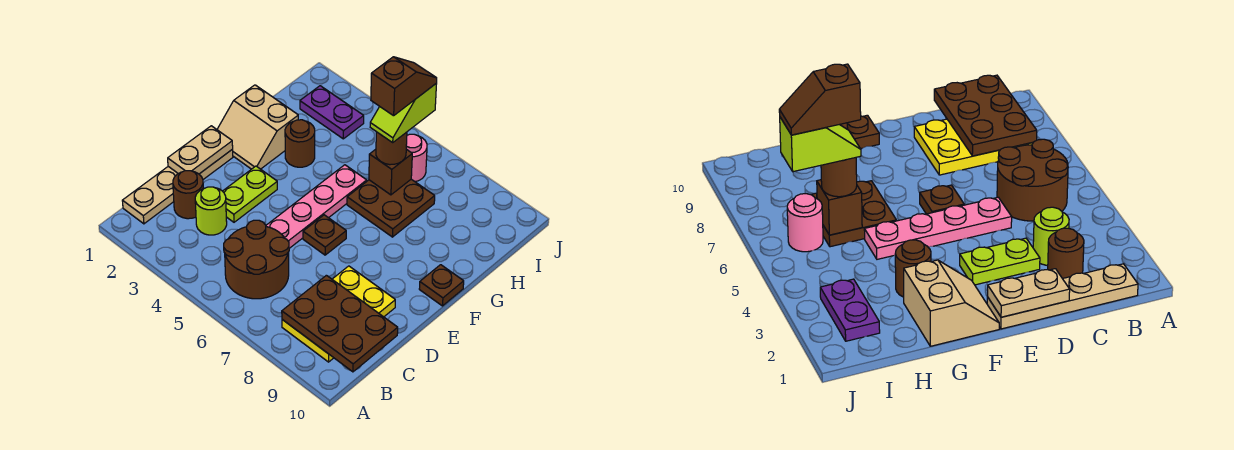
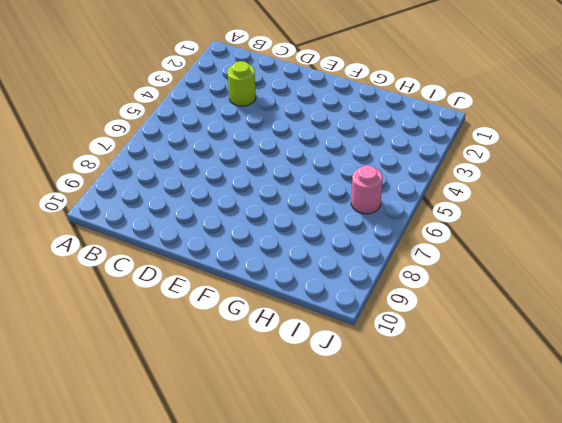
none -> tan 1x4 plate [122,149,233,224]
none -> brown 2x2 round brick [224,220,289,299]
none -> yellow 2x3 plate [282,266,395,362]

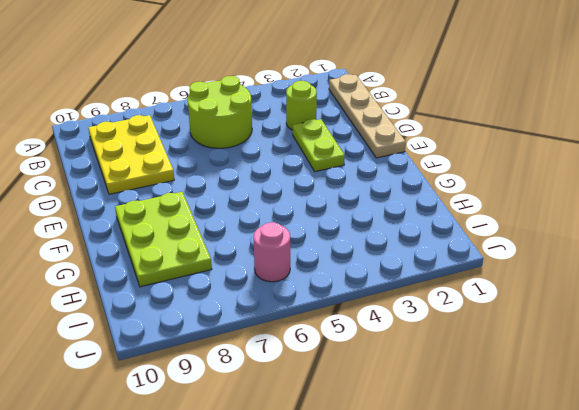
lime 2x2 round brick [188,76,252,148] -> brown 2x2 round brick [224,220,289,299]
lime 2x3 plate [115,192,212,287] -> none
none -> brown 1x1 round brick [173,171,203,219]
none -> pink 1x4 plate [266,165,367,248]
none -> brown 1x1 plate [303,215,346,255]

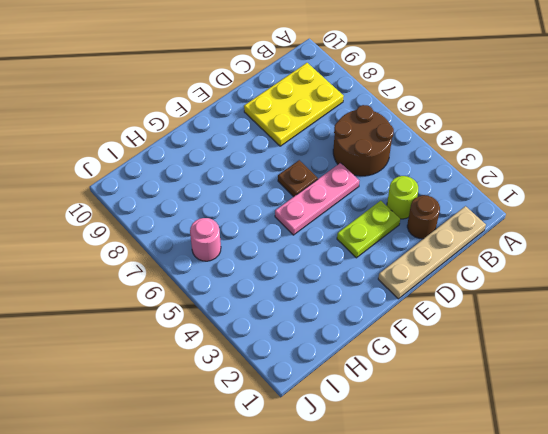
pink 1x3 plate [275,163,359,235] -> pink 1x4 plate [266,165,367,248]
none -> tan 2x2 slope [217,85,298,169]
none -> brown 1x1 plate [419,265,464,306]
none -> brown 1x1 round brick [285,120,315,167]

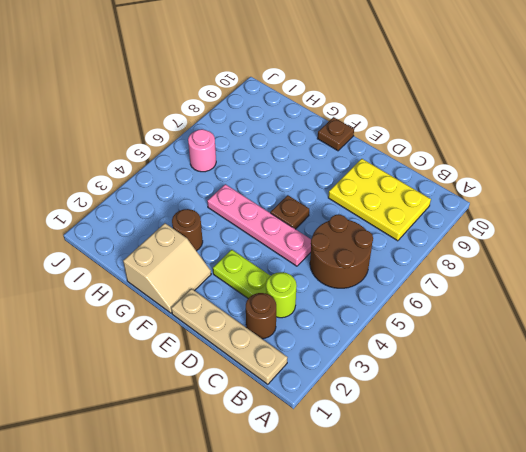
none -> brown 2x2 plate [347,179,435,237]
none -> purple 1x2 plate [300,86,364,139]
none -> brown 2x3 plate [282,275,398,372]

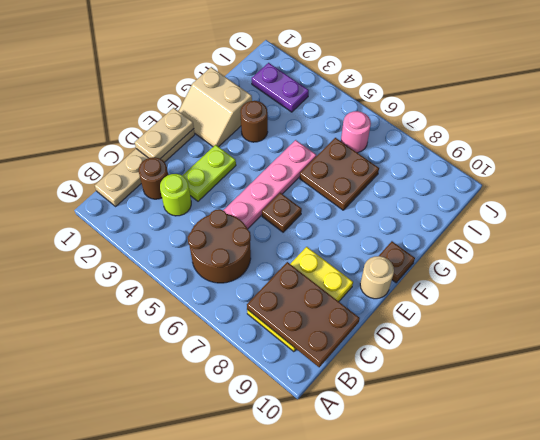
tan 1x1 round brick [360,256,394,299] -> none
none -> brown 1x1 brick [369,149,412,195]
none -> brown 1x1 round brick [376,132,407,165]
none -> lime 1x2 slope [370,84,436,142]

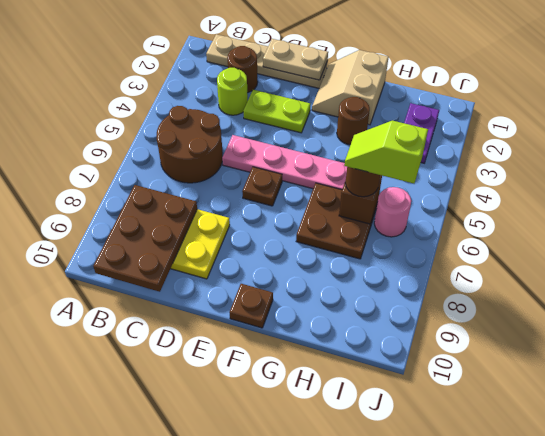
none -> brown 1x2 slope [371,57,437,116]

